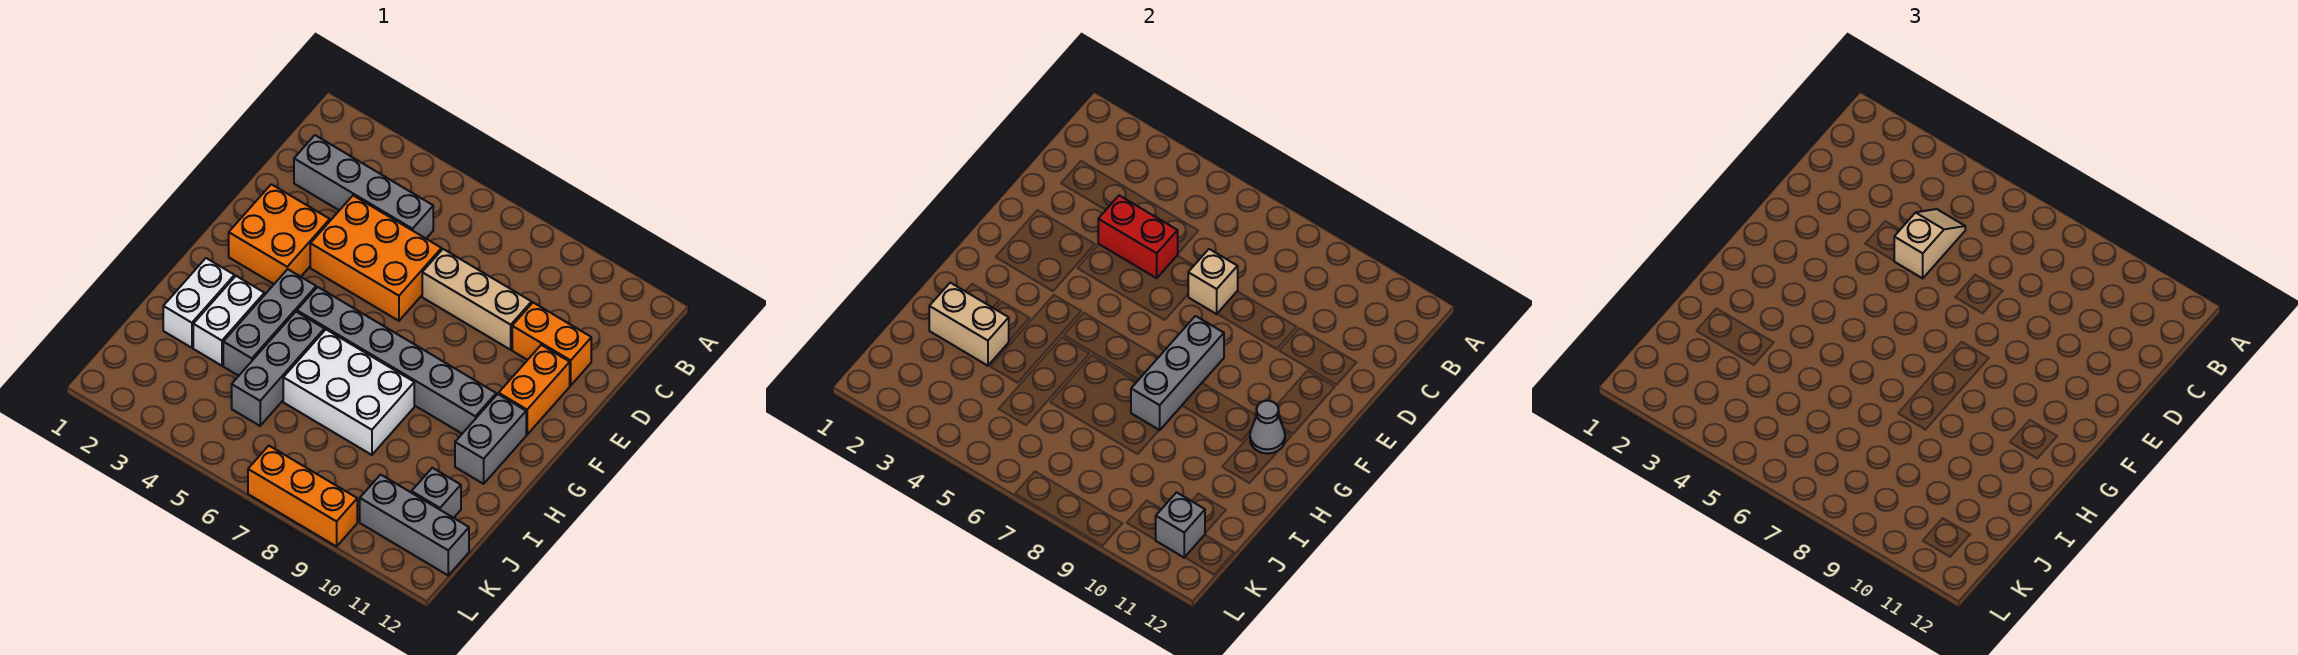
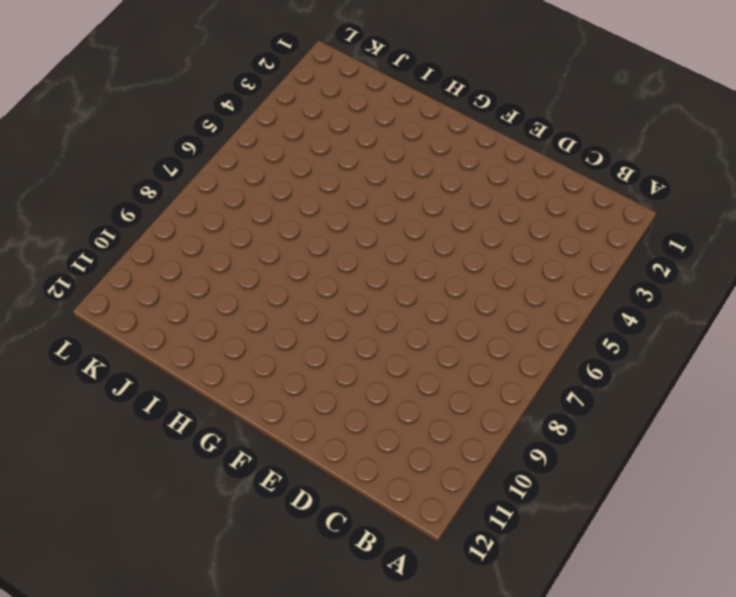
none -> grey 1x4 brick [294,135,433,238]
none -> orange 2x3 brick [310,196,442,321]
none -> tan 1x3 brick [422,249,531,350]

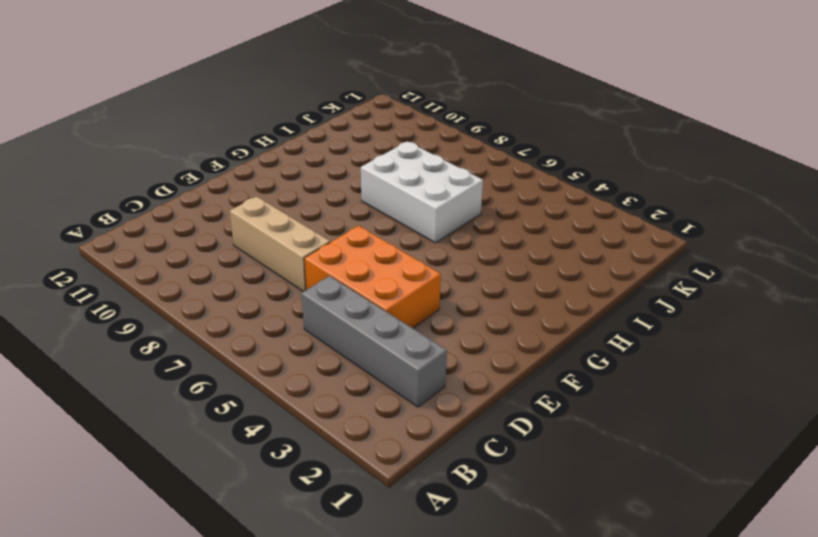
none -> orange 1x2 brick [512,303,591,385]
none -> orange 2x2 brick [229,184,330,284]
none -> orange 1x2 brick [499,345,570,435]

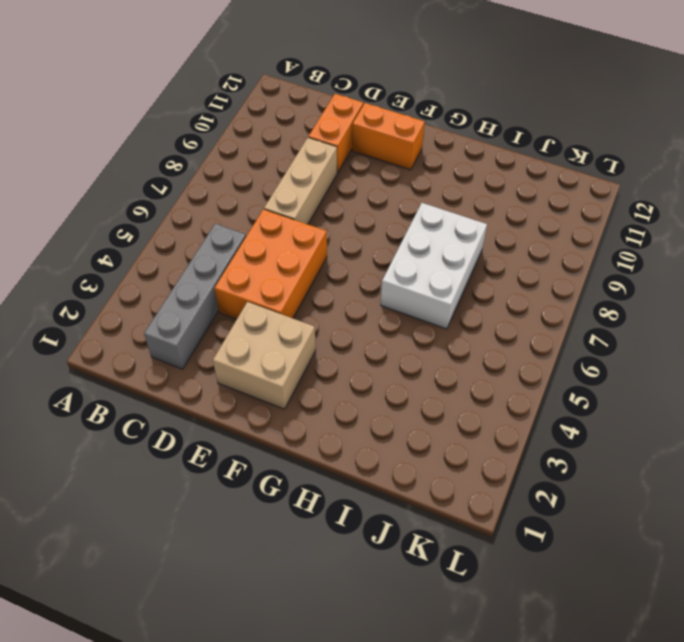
tan 2x2 brick [213,302,316,409] -> orange 2x2 brick [229,184,330,284]
none -> grey 1x3 brick [223,269,316,376]
none -> grey 1x6 brick [297,287,496,434]
none -> grey 1x2 brick [455,394,526,484]

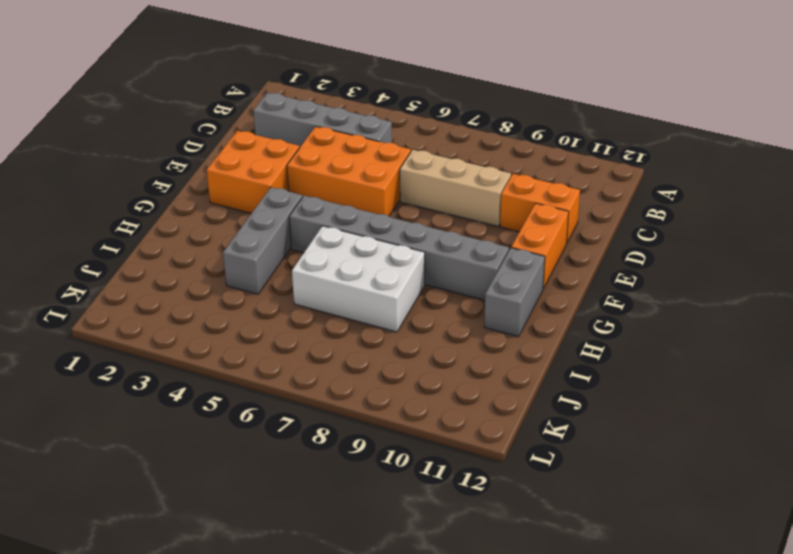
none -> white 1x2 brick [163,258,234,348]
none -> white 1x2 brick [193,276,264,366]
none -> grey 1x3 brick [232,312,324,426]

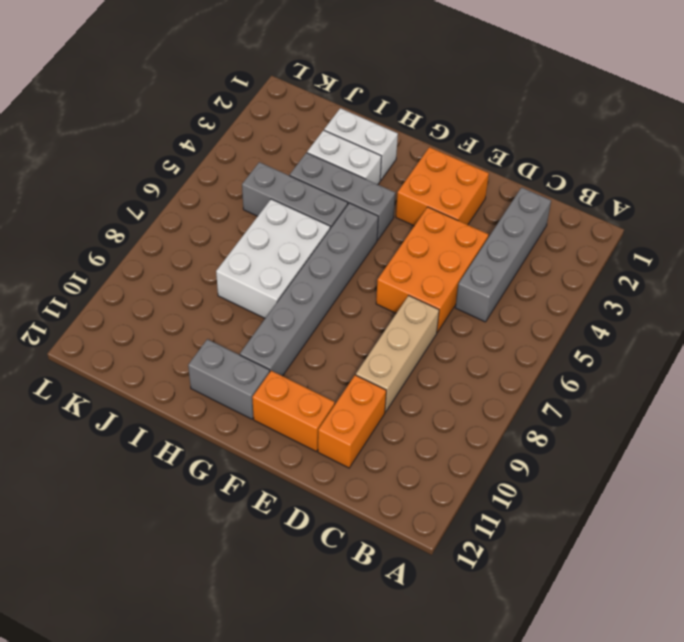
none -> grey 1x1 brick [412,468,461,518]
none -> grey 1x3 brick [360,475,469,575]
none -> orange 1x3 brick [248,446,357,547]

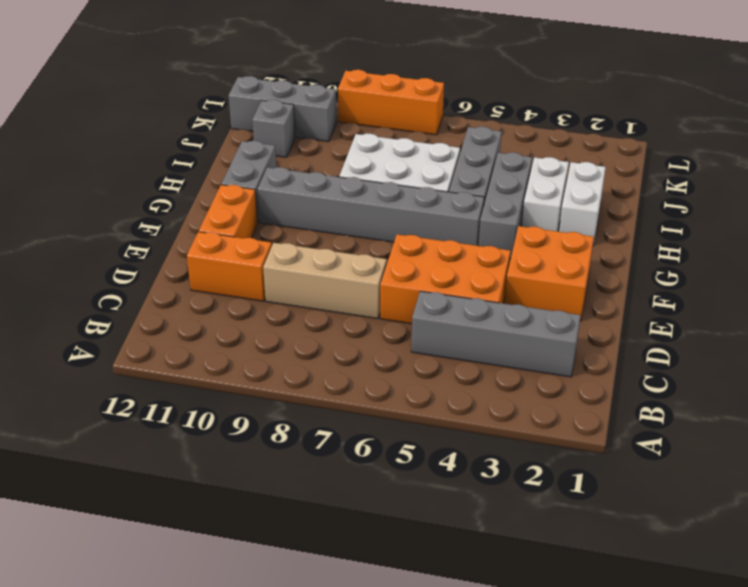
none -> red 1x2 brick [1098,196,1178,278]
none -> tan 1x1 brick [1188,249,1238,314]
none -> grey 1x3 brick [1131,316,1224,430]

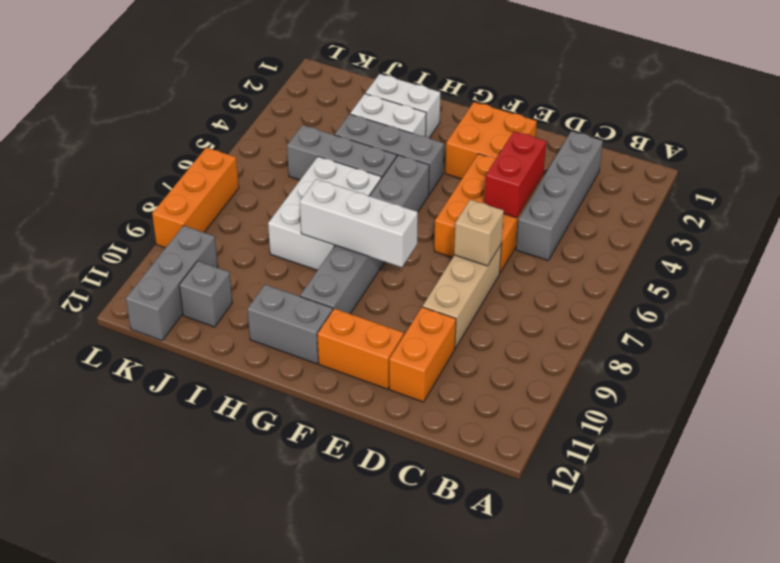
white 1x3 brick [300,179,418,267] -> grey 1x3 brick [1131,316,1224,430]
none -> grey 1x1 cone [1250,401,1285,454]
none -> tan 1x2 brick [929,283,1009,366]
none -> grey 1x1 brick [1156,492,1205,557]

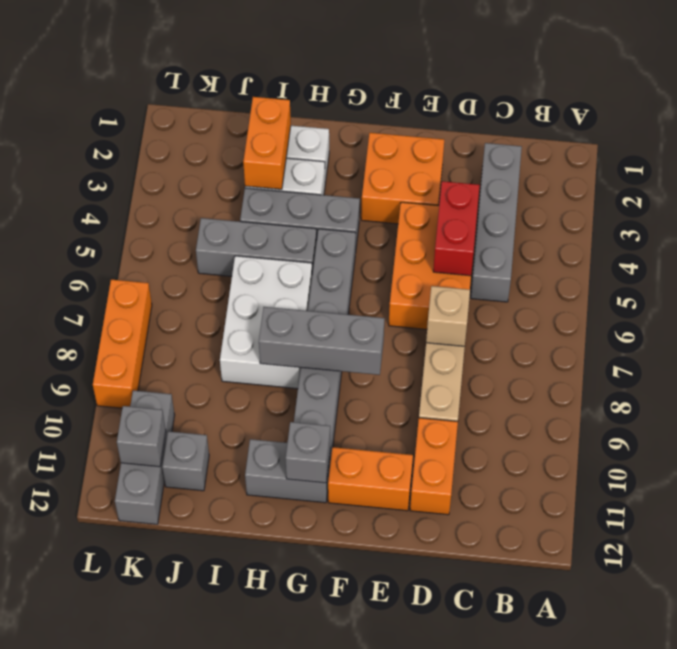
grey 1x1 brick [286,422,330,483] -> grey 1x1 cone [1250,401,1285,454]
orange 1x2 brick [243,97,291,189] -> tan 1x2 brick [929,283,1009,366]
none -> tan 1x2 slope [1894,209,1965,278]

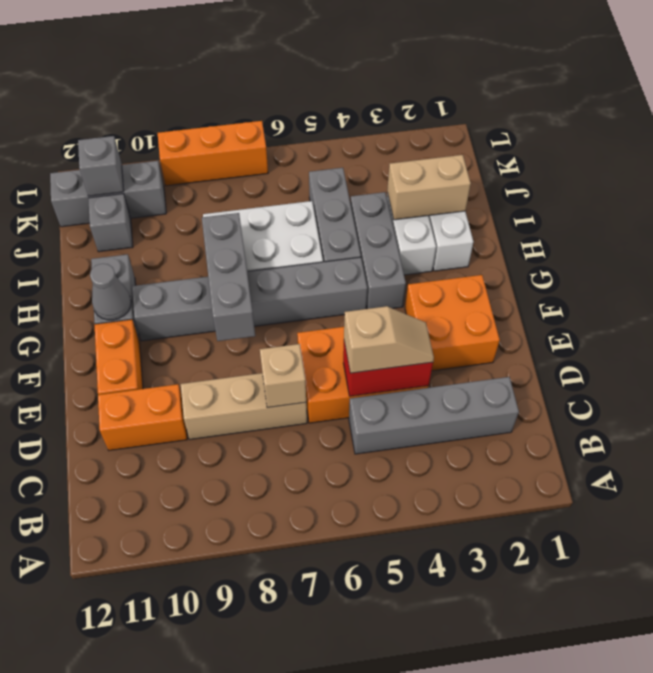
tan 1x2 slope [344,306,434,373] -> tan 1x2 slope turned to [1894,209,1965,278]

